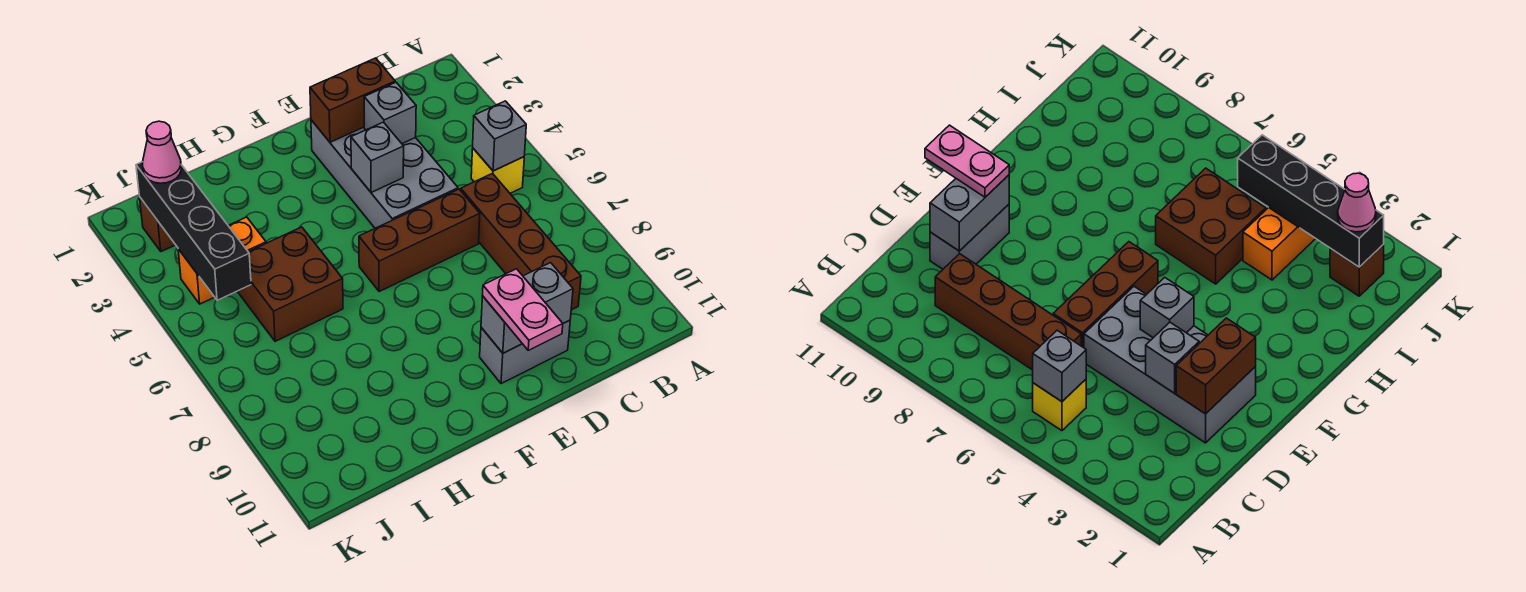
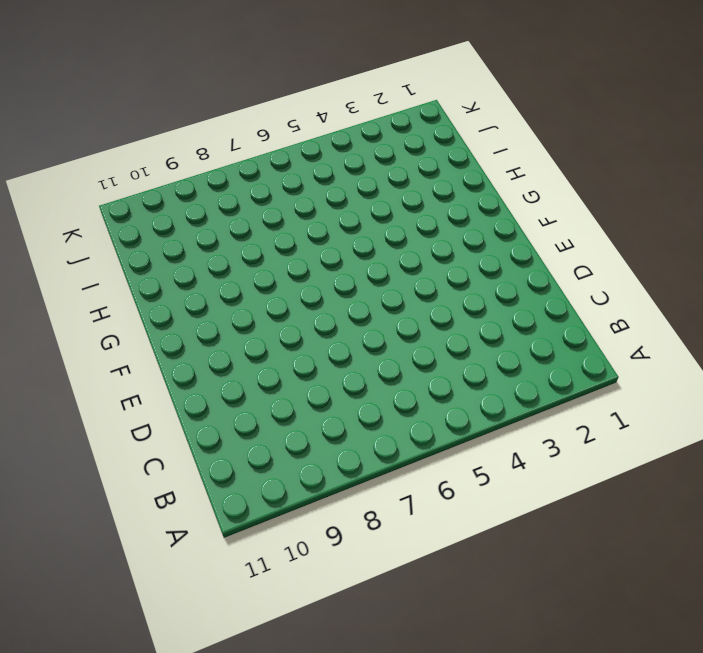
none -> yellow 1x1 brick [471,148,524,193]
none -> brown 1x4 brick [461,173,581,310]
none -> grey 2x4 brick [311,120,458,228]

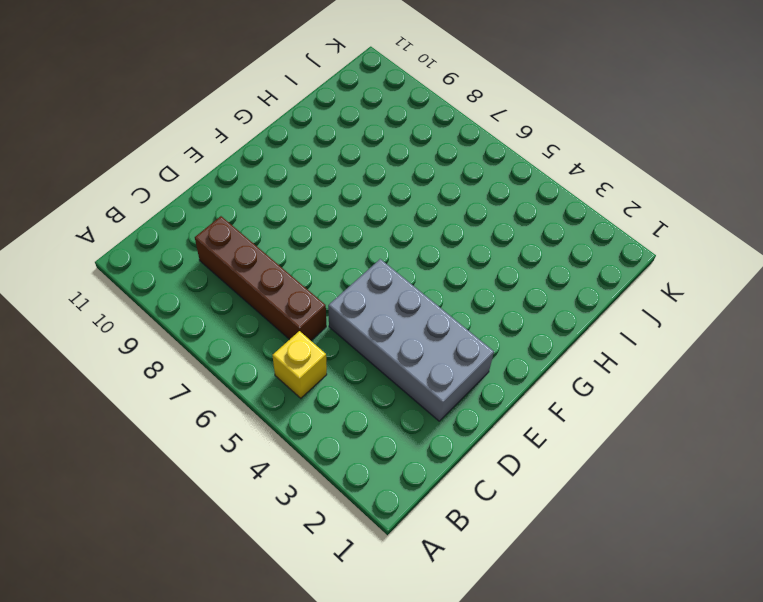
none -> brown 1x3 brick [359,189,480,292]
none -> grey 1x2 brick [480,320,570,384]
none -> brown 2x2 brick [237,227,343,341]

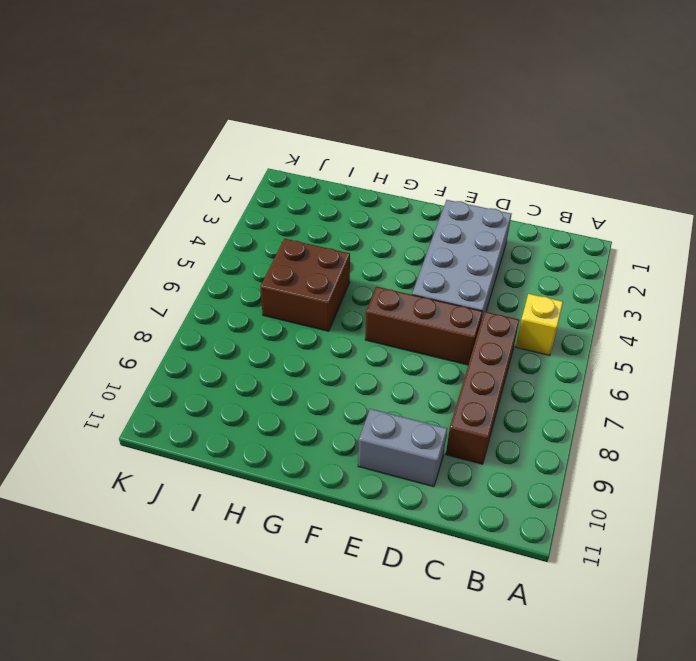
none -> orange 1x2 brick [178,217,266,304]
none -> brown 1x1 brick [140,198,175,252]
none -> grey 1x1 brick [473,101,526,171]

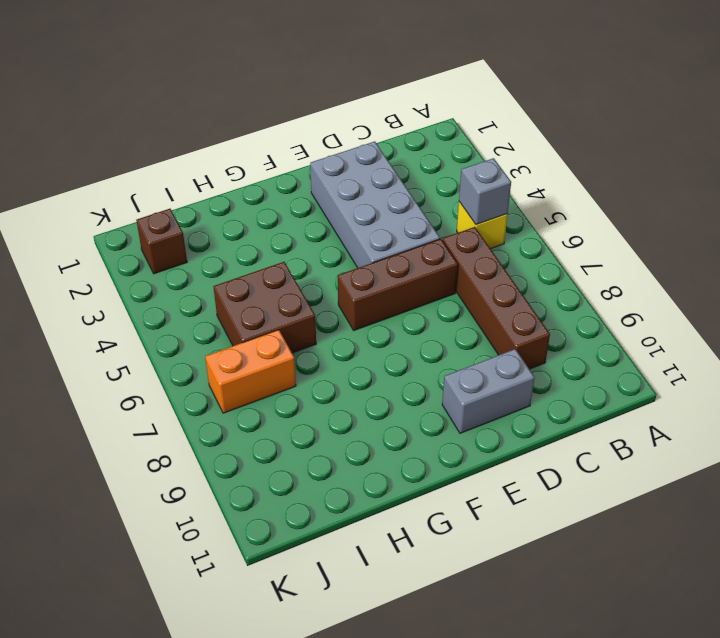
orange 1x2 brick [205,330,296,413] -> orange 1x2 brick moved to [178,217,266,304]
none -> brown 1x2 brick [310,58,395,142]
none -> grey 1x1 brick [364,82,416,143]
none -> grey 1x2 brick [481,263,573,353]

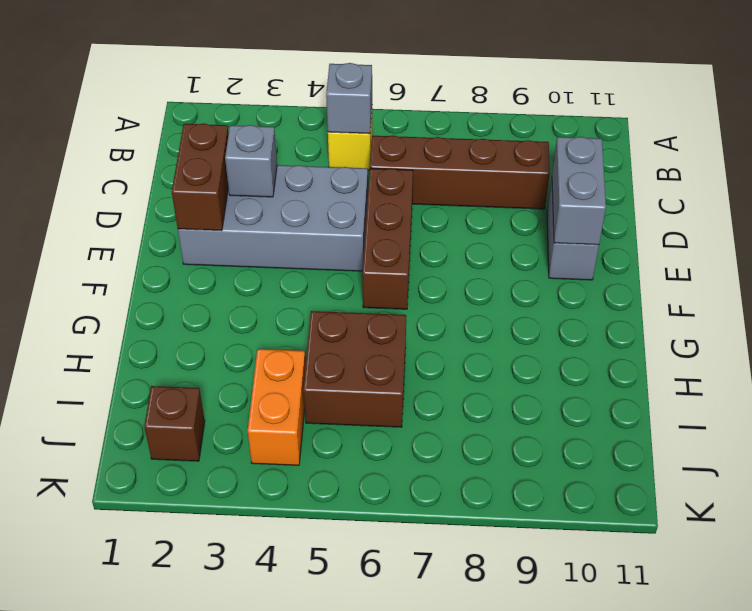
none -> grey 1x1 brick [351,122,404,193]
none -> black 1x4 brick [136,162,251,300]
none -> pink 1x2 plate [483,269,563,350]

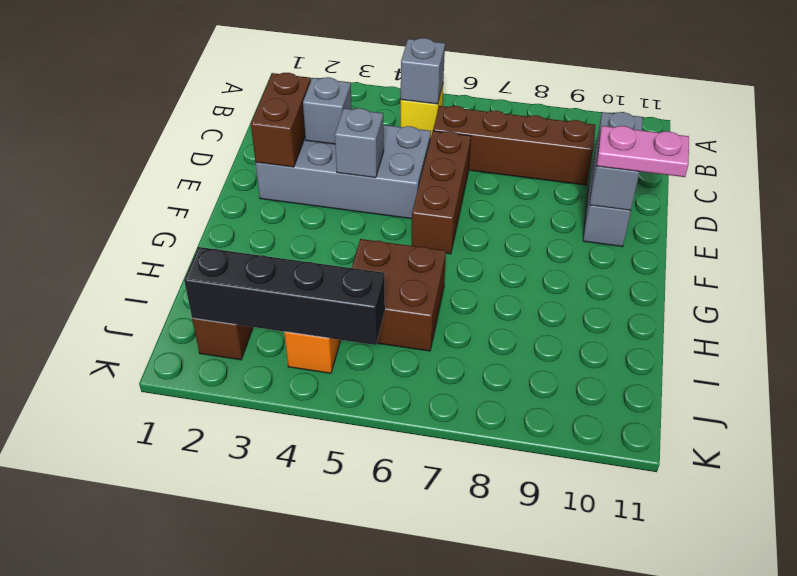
none -> pink 1x1 cone [142,121,181,183]

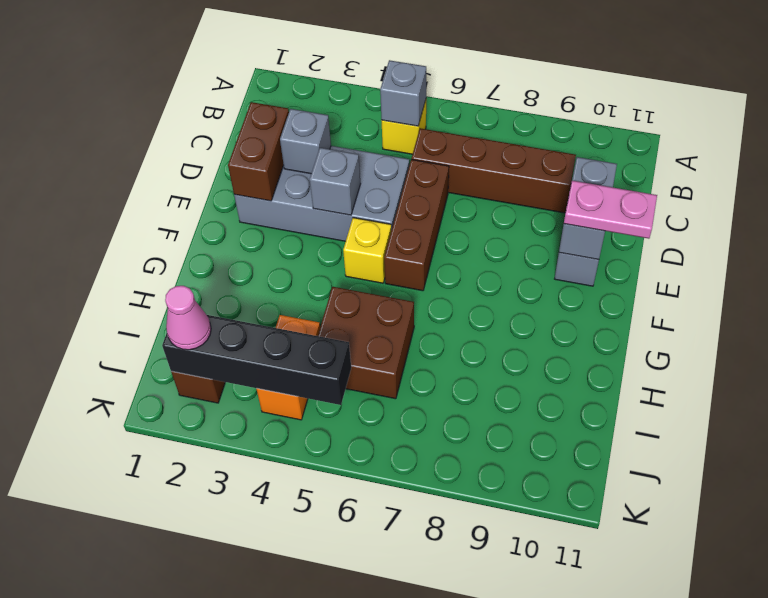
yellow 1x1 brick [343,218,391,283] -> none

